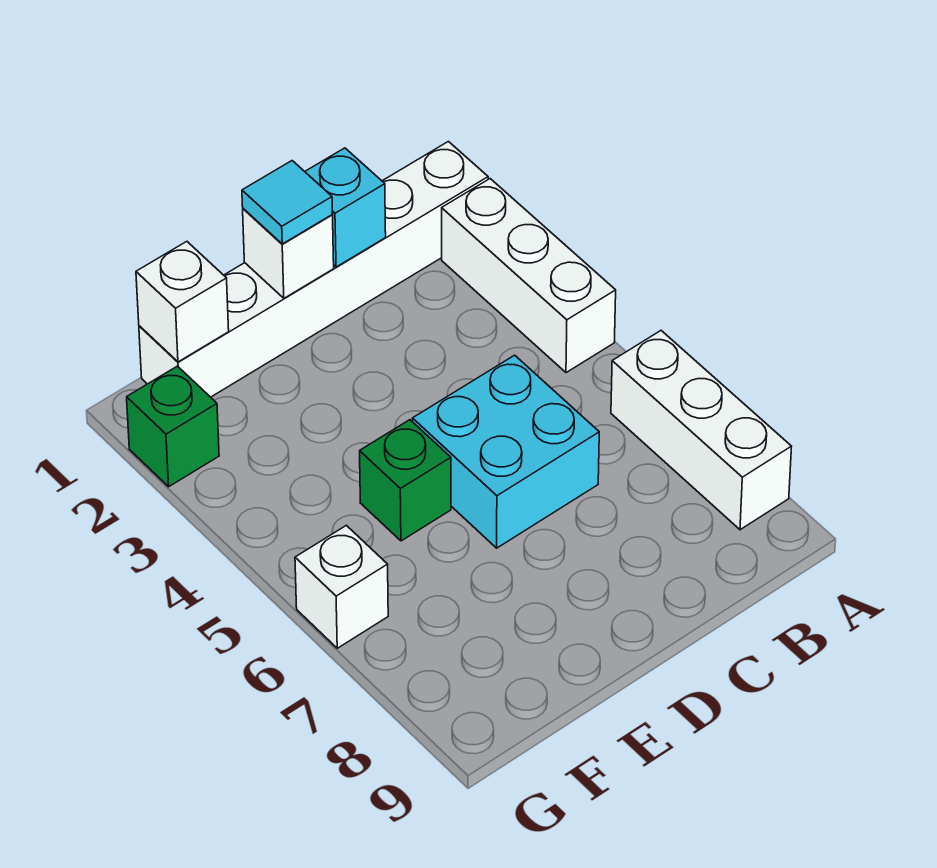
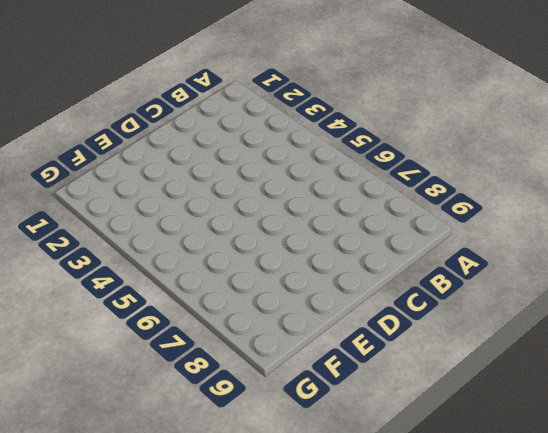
none -> white 1x6 brick [139,142,488,397]
none -> white 1x3 brick [442,179,616,373]

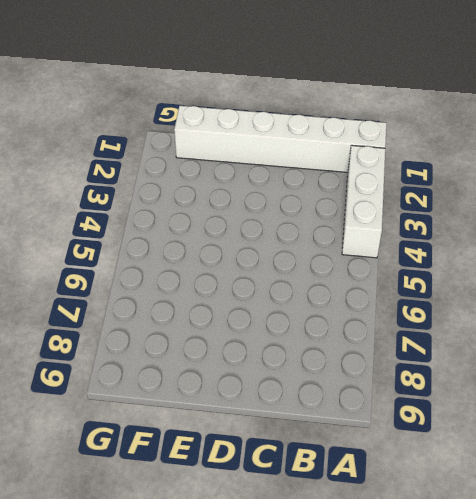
none -> white 1x3 brick [611,331,792,530]
none -> cyan 2x2 brick [413,355,599,548]

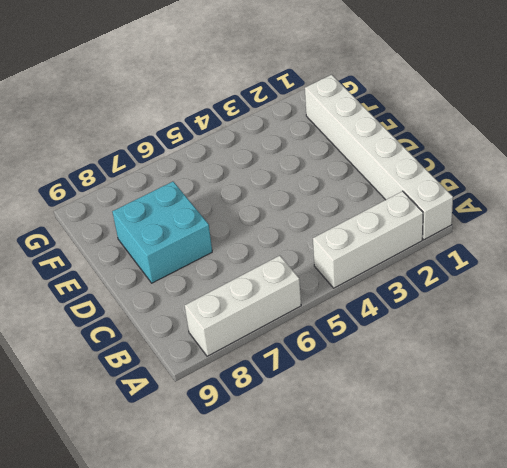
cyan 2x2 brick [112,182,212,283] -> cyan 2x2 brick moved to [413,355,599,548]
none -> green 1x1 brick [360,420,451,541]
none -> green 1x1 brick [127,366,219,487]

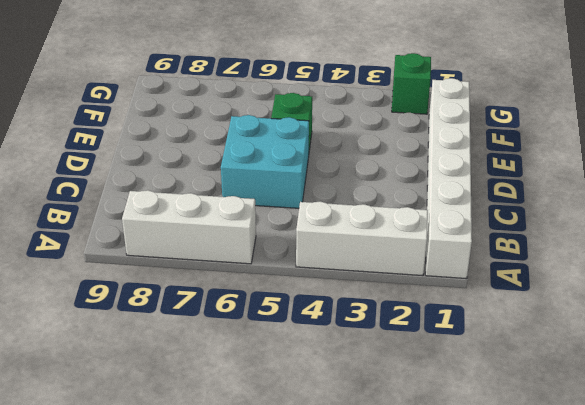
none -> white 1x1 brick [295,525,388,648]
none -> cyan 1x1 brick [305,148,386,267]

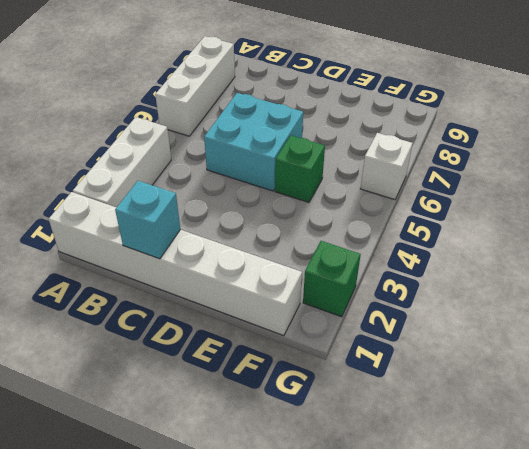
none -> white 1x1 brick [243,209,334,298]
none -> white 1x1 brick [136,242,229,362]

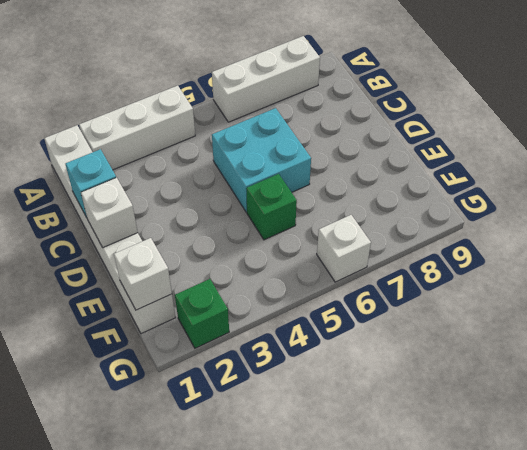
none -> cyan 1x1 tile [242,161,332,244]

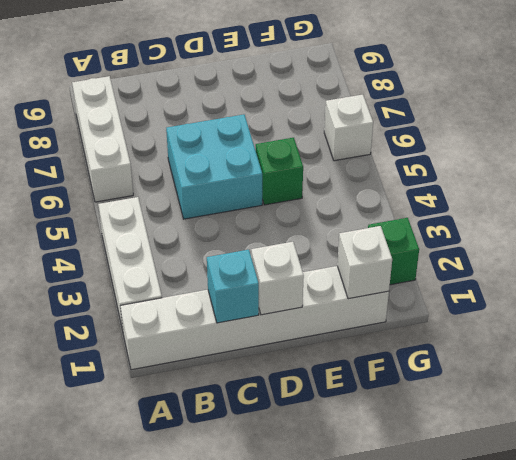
none -> cyan 1x1 tile [242,161,332,244]

